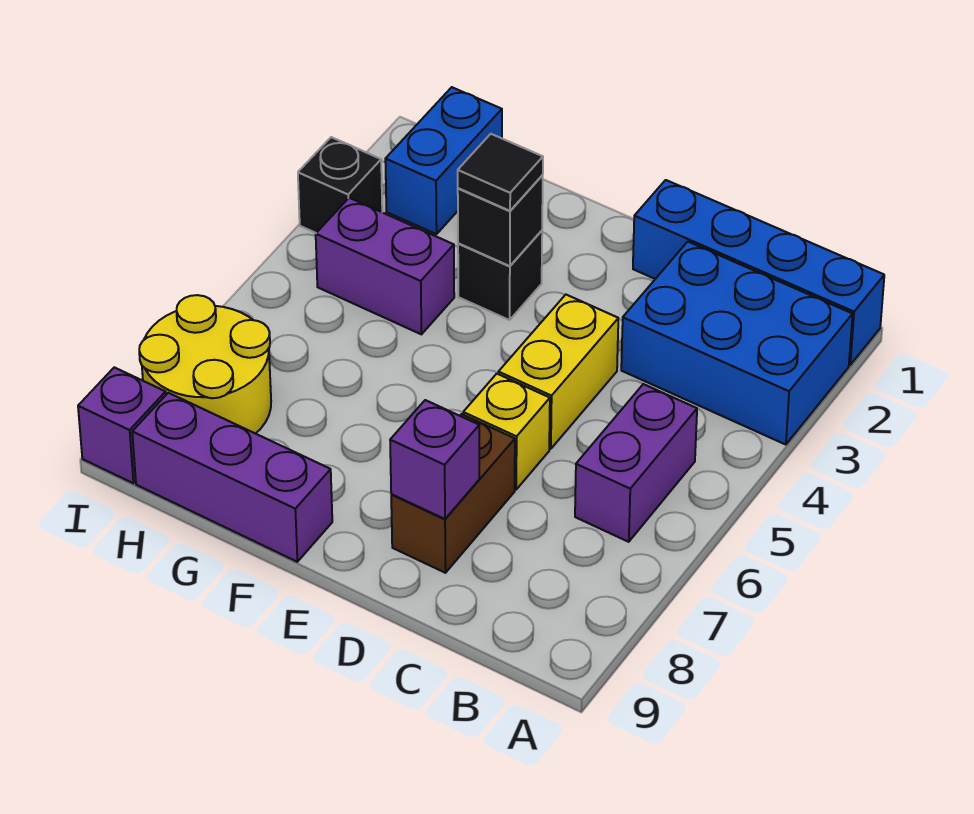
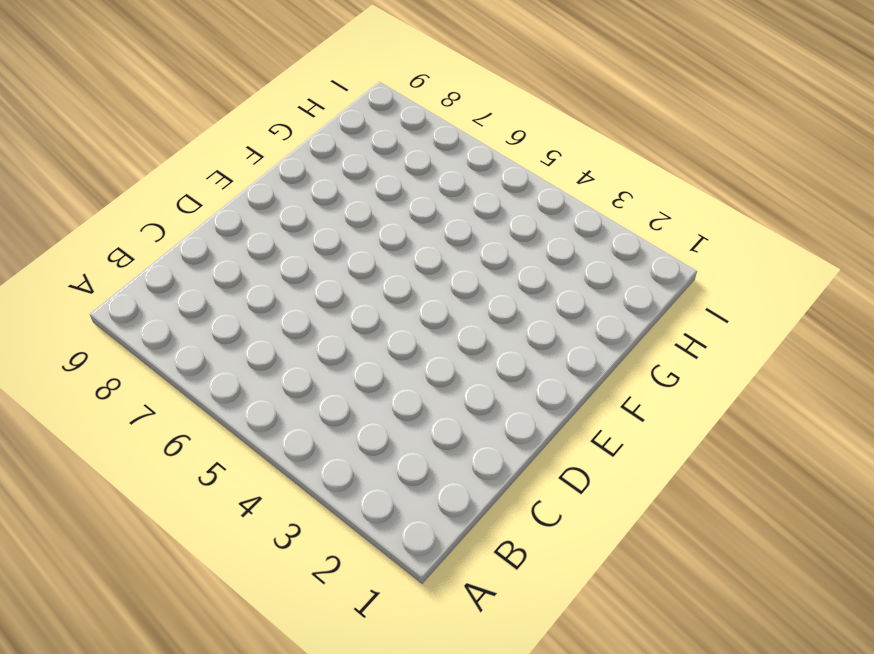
none -> blue 1x4 brick [633,180,884,365]
none -> blue 2x3 brick [621,242,853,445]
none -> purple 1x2 brick [575,384,697,542]

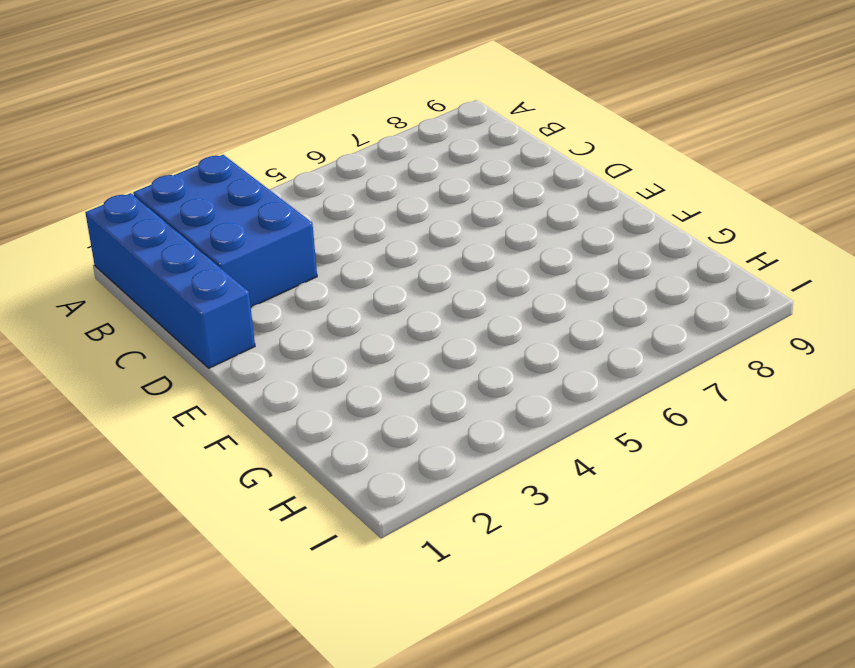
none -> purple 1x2 brick [575,384,697,542]
none -> yellow 1x2 brick [498,295,618,449]
none -> yellow 1x1 brick [463,374,550,489]

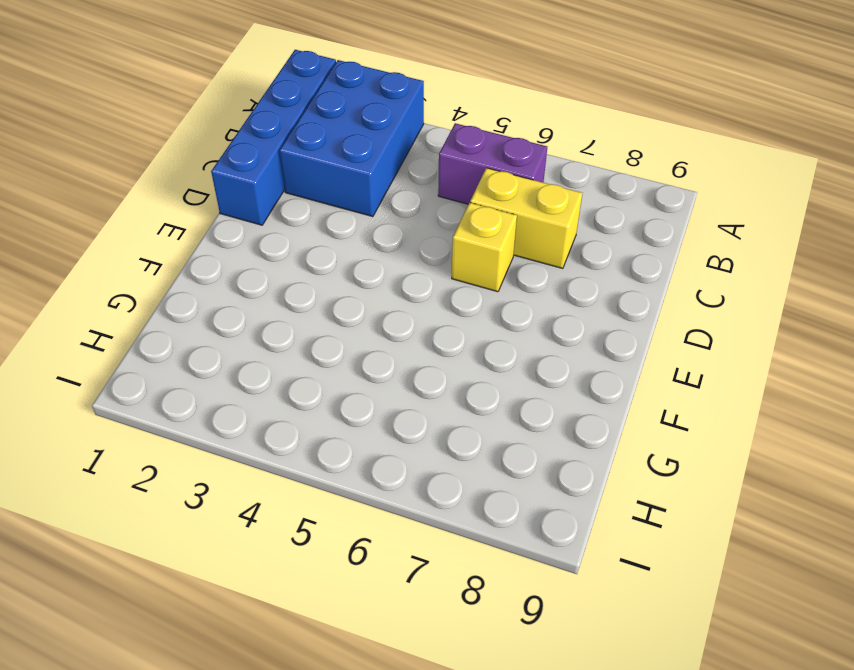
yellow 1x2 brick [470,168,582,268] -> yellow 1x2 brick moved to [498,295,618,449]
none -> brown 1x2 brick [391,414,515,573]
none -> black 1x1 brick [458,231,542,320]
none -> purple 1x3 brick [132,393,332,562]

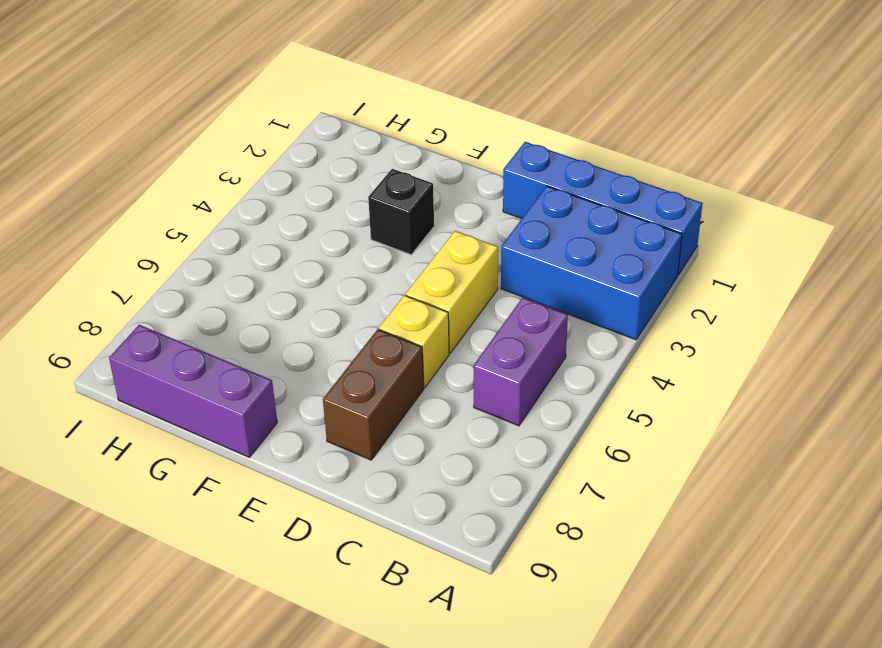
none -> purple 1x2 brick [316,198,454,334]
none -> blue 1x2 brick [385,87,502,234]
none -> yellow 2x2 round brick [139,295,271,434]

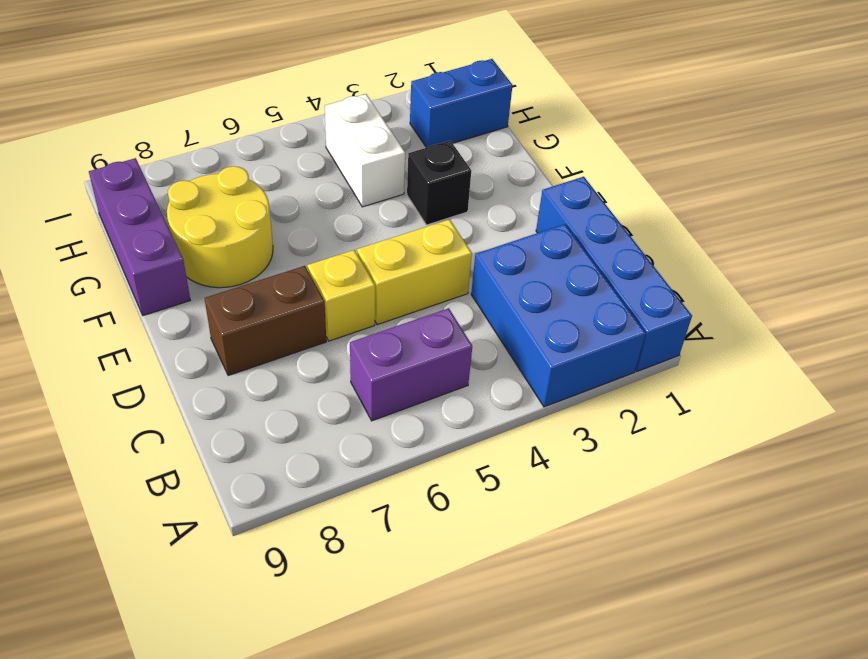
yellow 2x2 round brick [167,166,273,288] -> yellow 2x2 round brick moved to [139,295,271,434]
white 1x2 brick [325,94,405,207] -> purple 1x2 brick [316,198,454,334]
none -> black 1x1 brick [298,137,382,233]
none -> purple 1x1 brick [78,367,166,483]
none -> purple 1x1 brick [390,400,479,519]

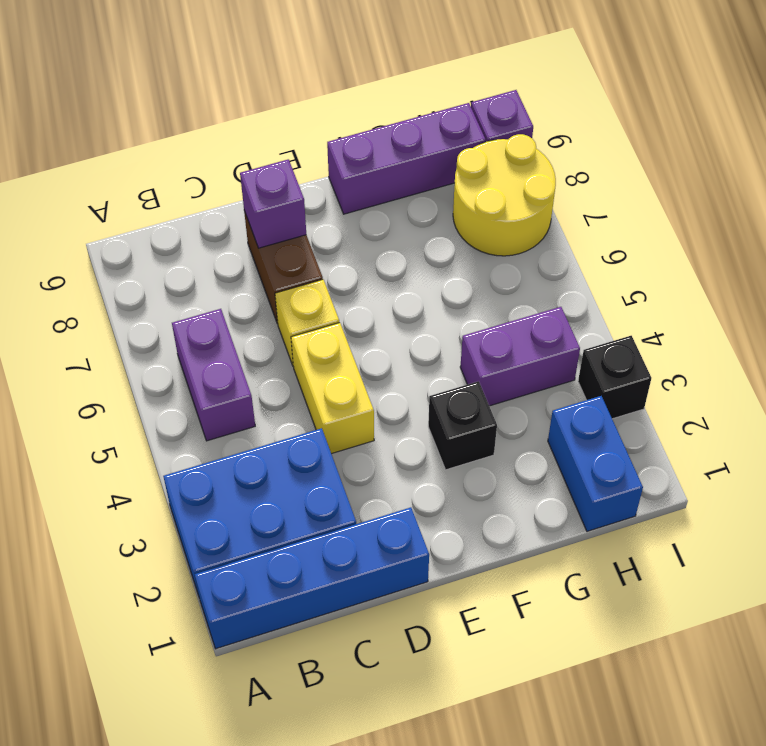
none -> black 1x1 brick [458,175,543,266]
none -> black 1x1 tile [458,134,543,211]

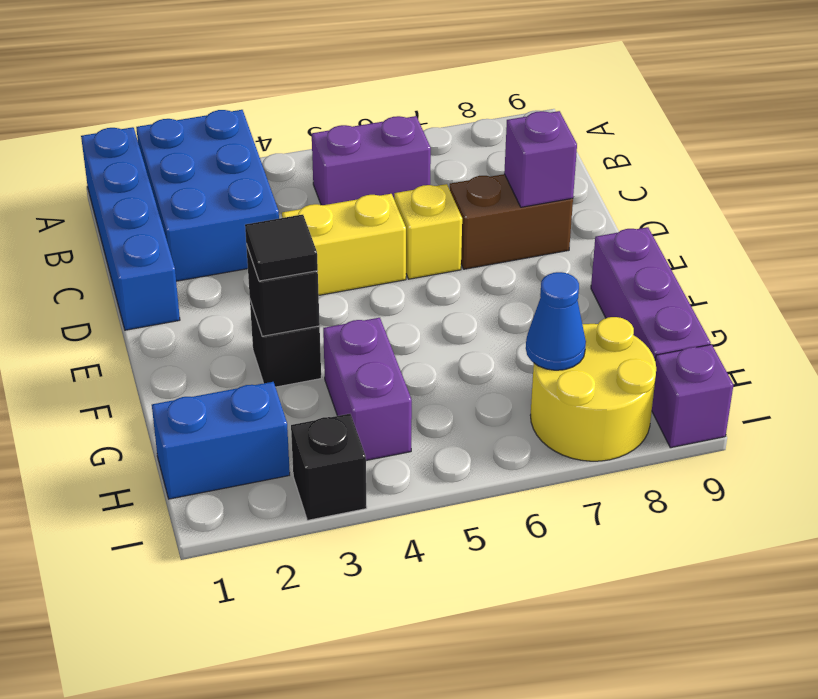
blue 1x1 cone [526,272,586,370] -> none

